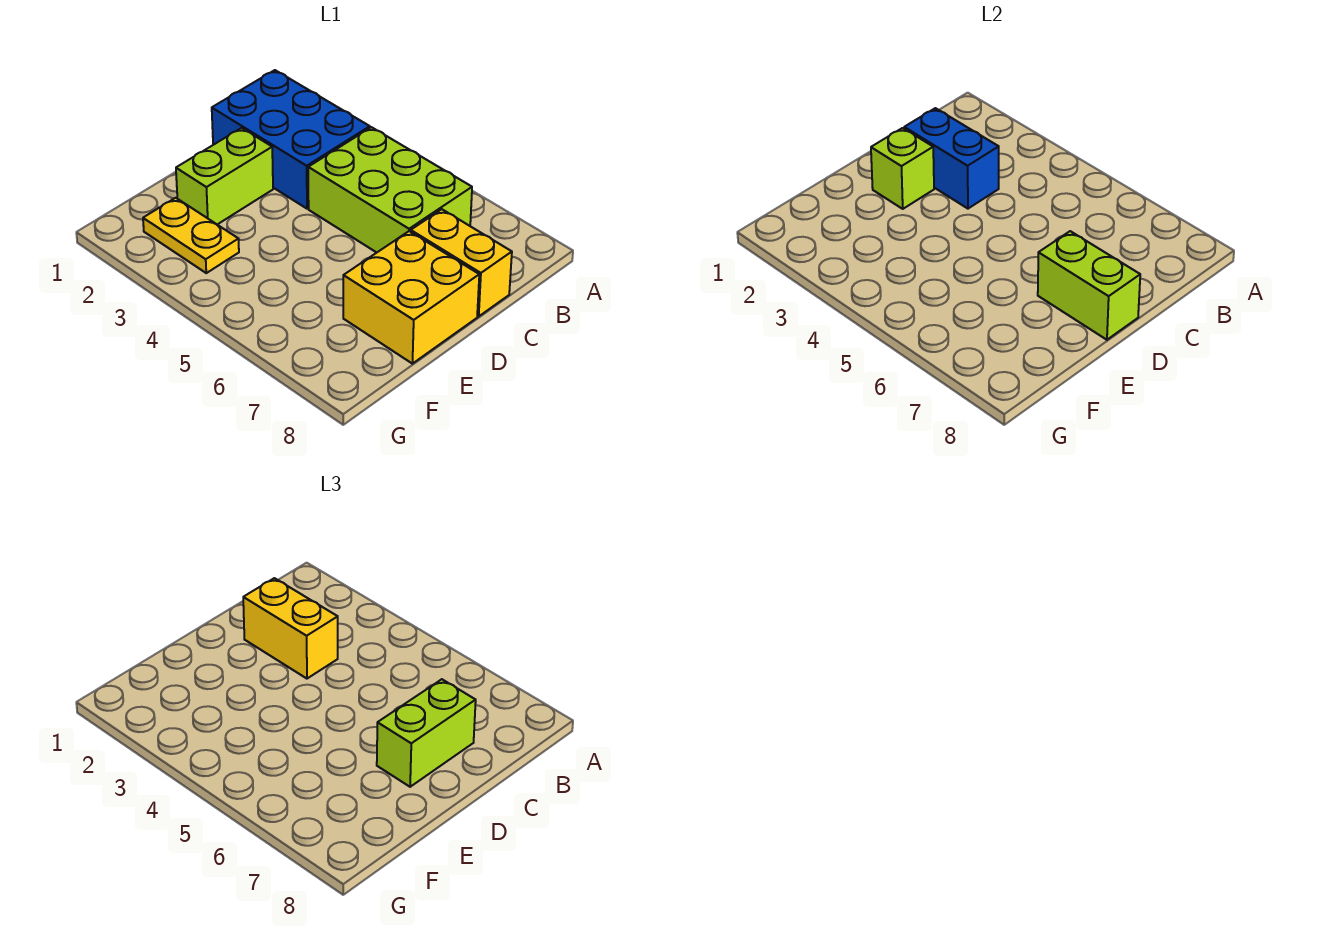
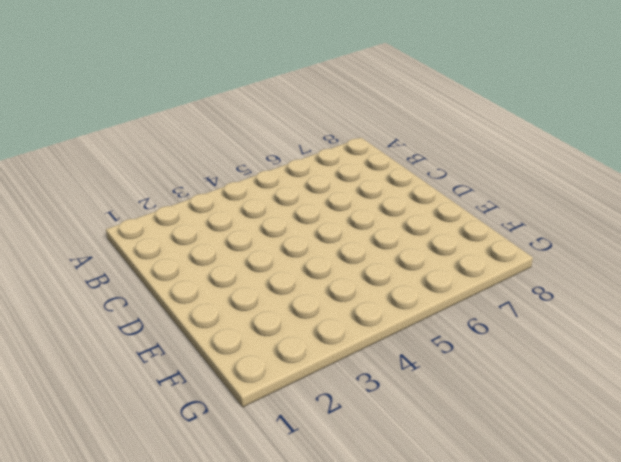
none -> blue 2x3 brick [212,70,370,209]
none -> lime 2x3 brick [308,127,472,252]

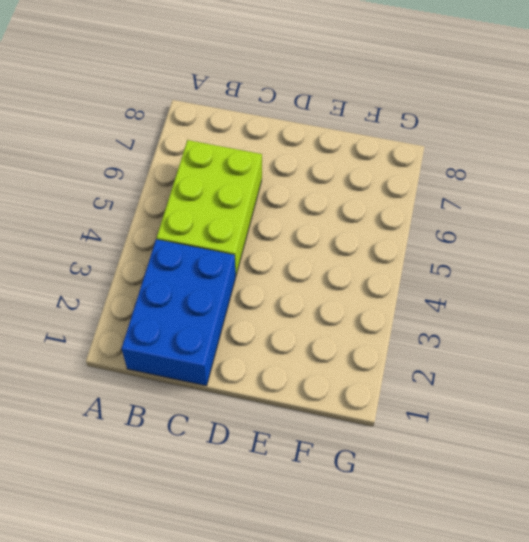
none -> yellow 1x2 brick [411,209,512,316]
none -> lime 1x2 brick [176,128,273,225]

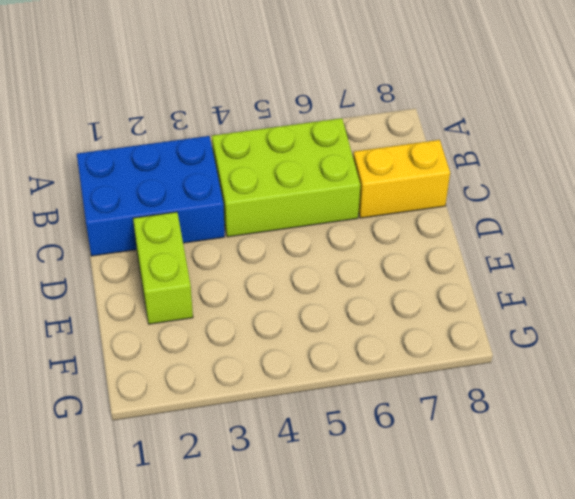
none -> yellow 2x2 brick [343,231,479,364]
none -> yellow 1x2 plate [143,198,239,273]

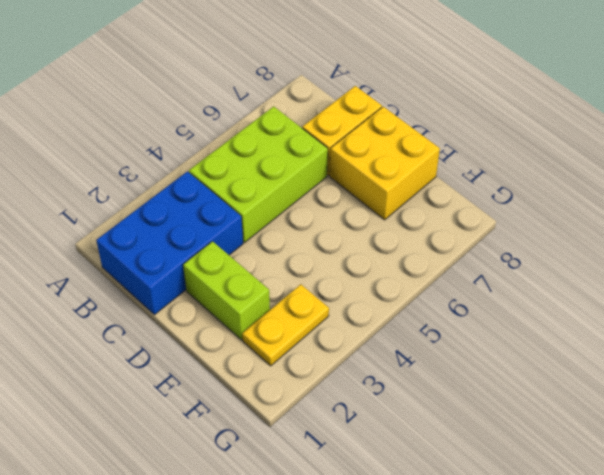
none -> blue 1x2 brick [904,108,999,209]
none -> lime 1x1 brick [871,128,934,209]

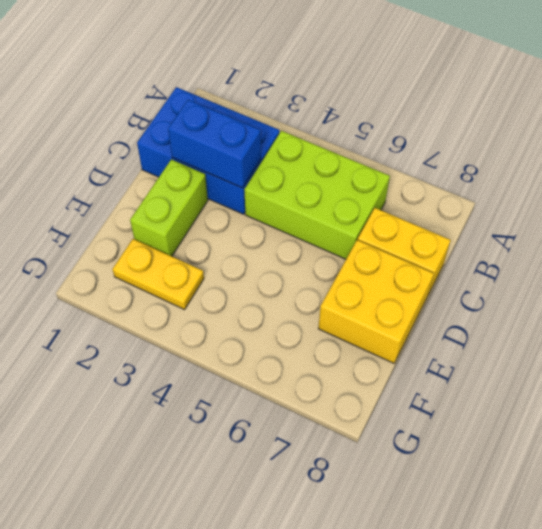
none -> lime 1x1 brick [871,128,934,209]
none -> lime 1x2 brick [1038,231,1140,340]

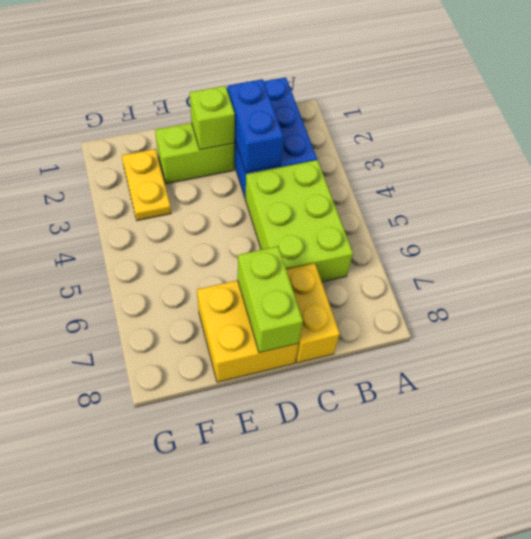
none -> yellow 1x2 brick [243,578,338,679]
none -> lime 1x2 brick [377,679,476,787]

